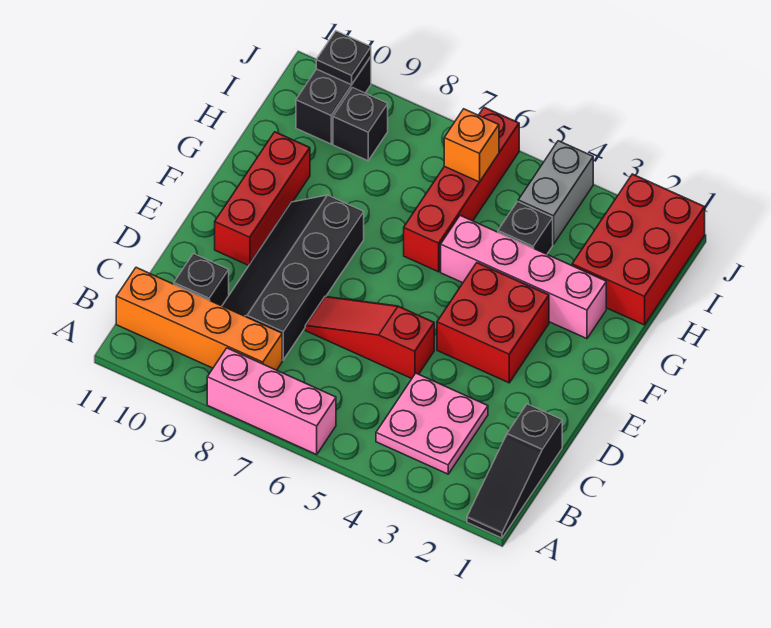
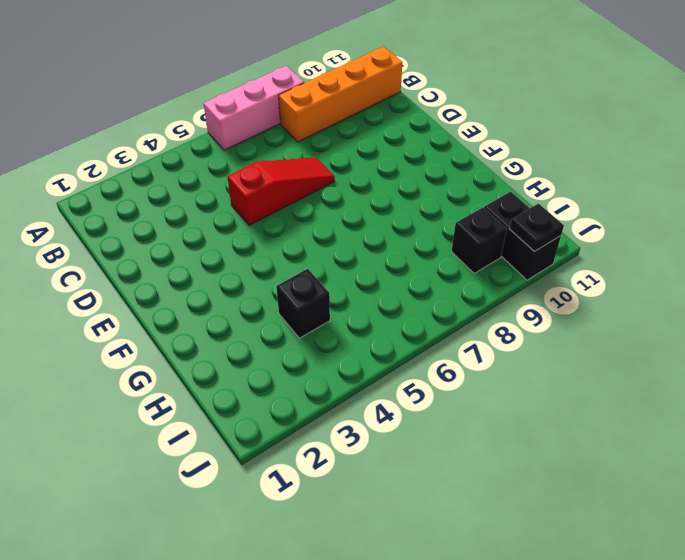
none -> black 1x3 slope [467,404,562,538]
none -> pink 2x2 plate [376,373,488,474]
none -> black 2x4 slope [222,195,364,360]

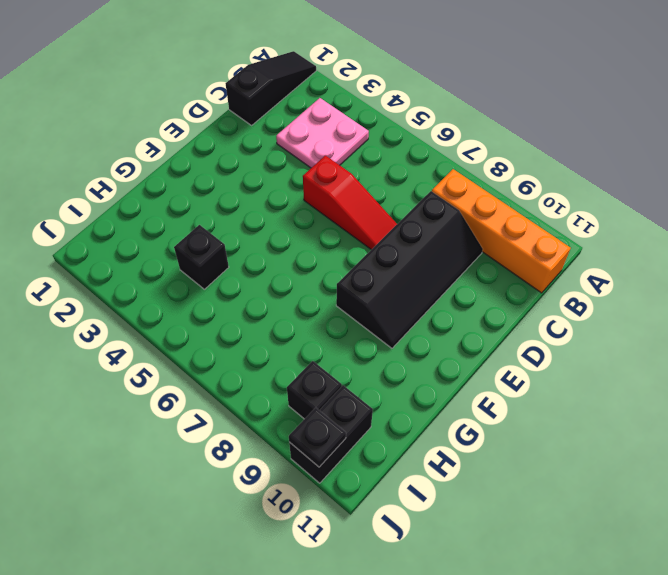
none -> pink 1x3 brick [207,348,336,454]
none -> black 1x1 brick [174,254,229,306]
none -> red 2x2 brick [437,263,549,383]

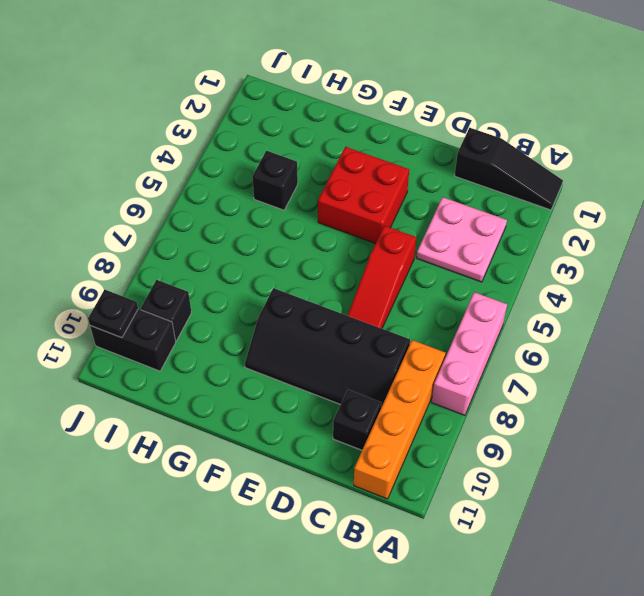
none -> red 1x3 brick [215,132,310,265]
none -> pink 1x4 brick [441,215,606,339]
none -> red 1x4 brick [404,107,519,272]

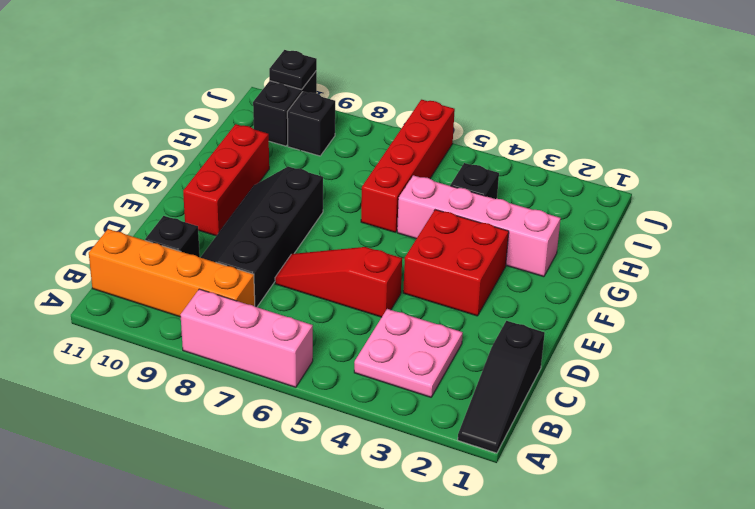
none -> red 2x3 brick [572,174,705,325]
none -> grey 1x2 brick [518,141,593,244]
none -> orange 1x1 brick [444,109,499,182]

